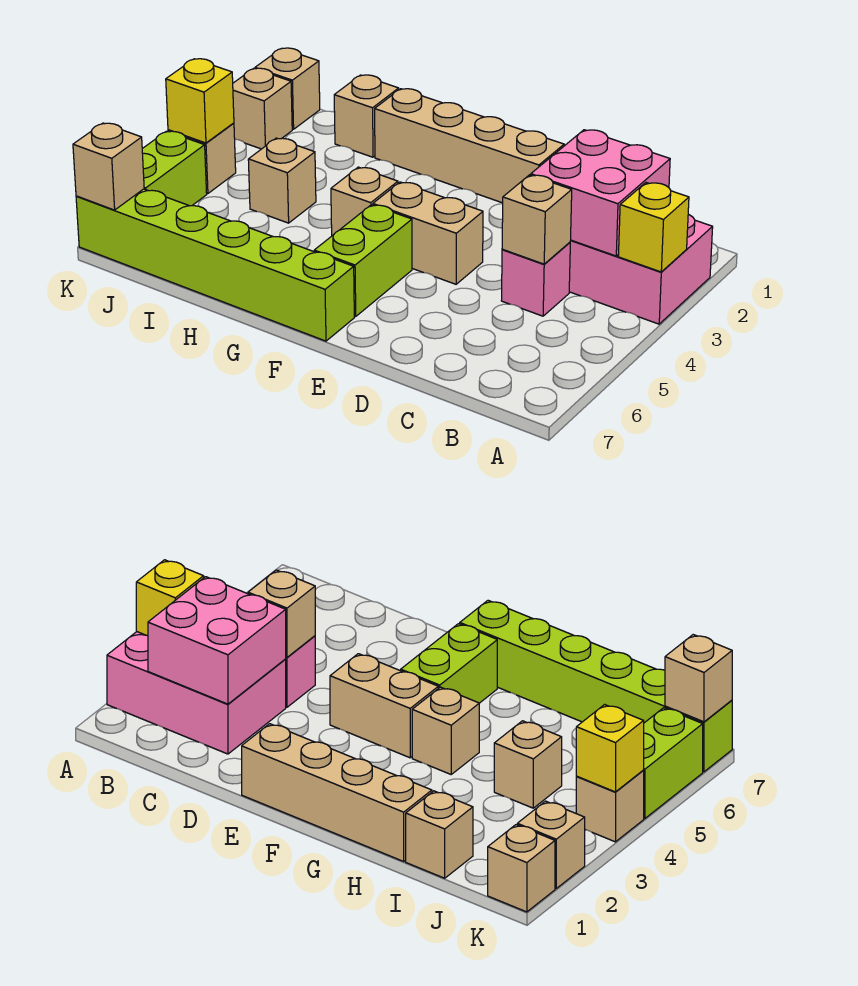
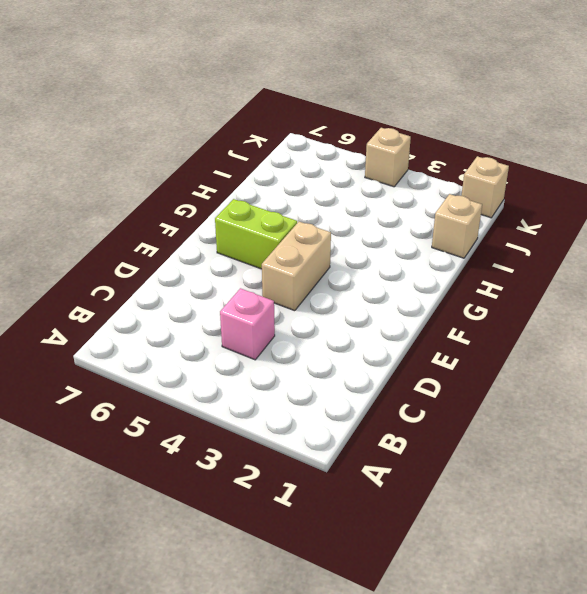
none -> pink 2x3 brick [569,214,713,324]
none -> tan 1x4 brick [375,89,564,203]
none -> lime 1x6 brick [76,189,354,341]

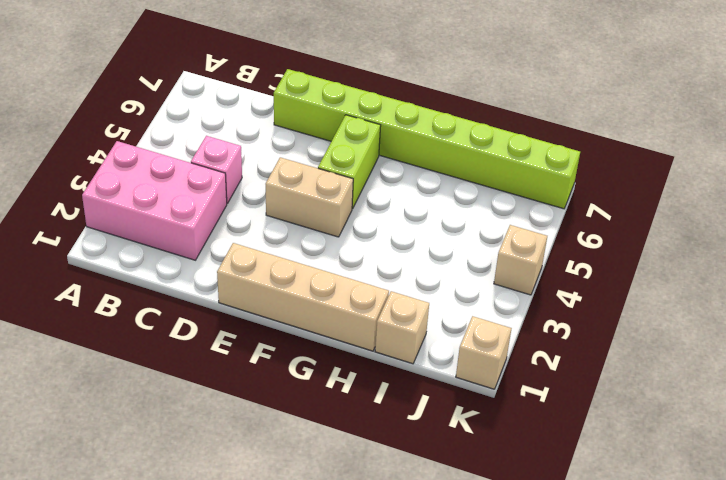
lime 1x8 brick [274,69,580,209] -> lime 1x6 brick [76,189,354,341]
none -> tan 1x1 brick [331,167,398,236]
none -> tan 1x1 brick [248,138,316,223]
none -> tan 1x1 brick [233,68,292,149]

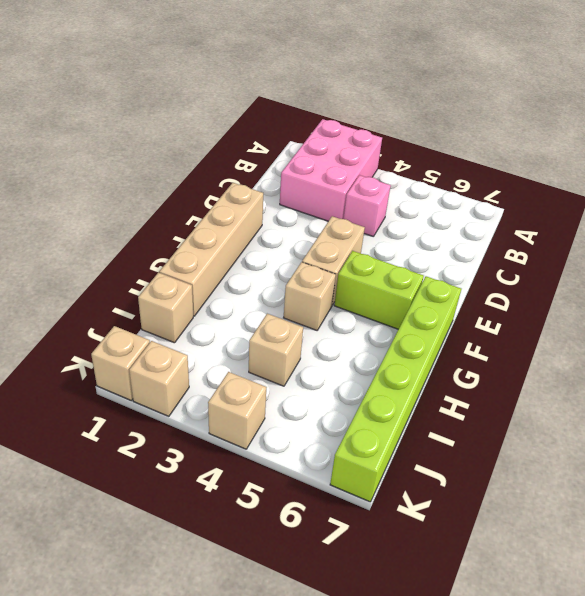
none -> lime 1x2 brick [142,131,207,206]
none -> yellow 1x1 brick [618,183,689,272]
none -> pink 2x2 brick [531,130,670,256]

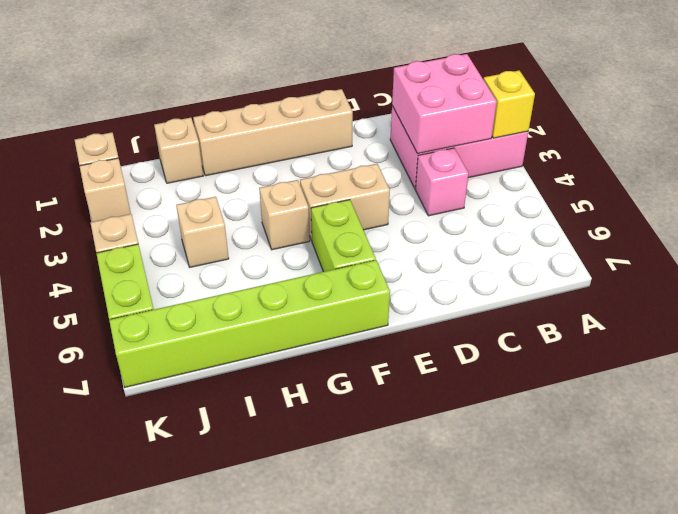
none -> tan 1x1 brick [502,175,572,264]
none -> yellow 1x1 brick [166,59,234,143]
none -> tan 1x1 brick [73,123,144,210]

